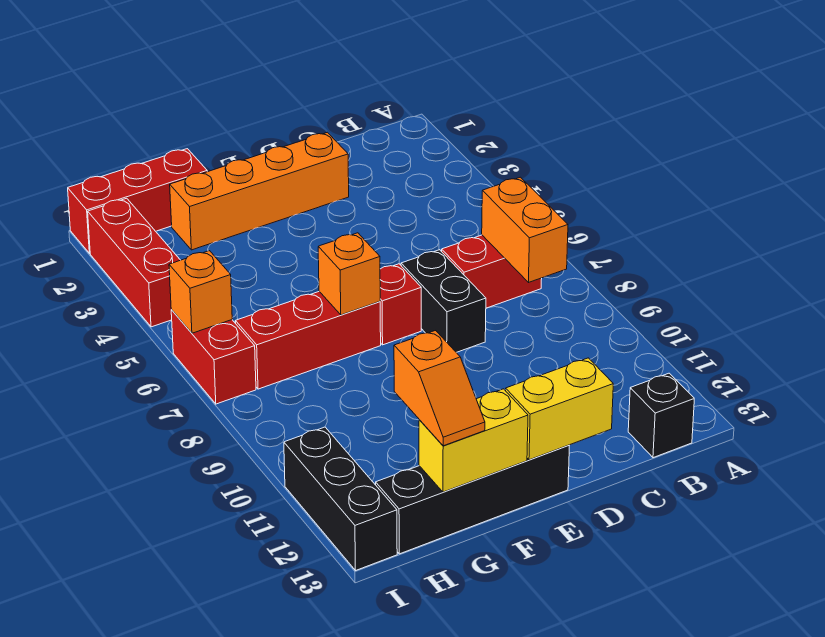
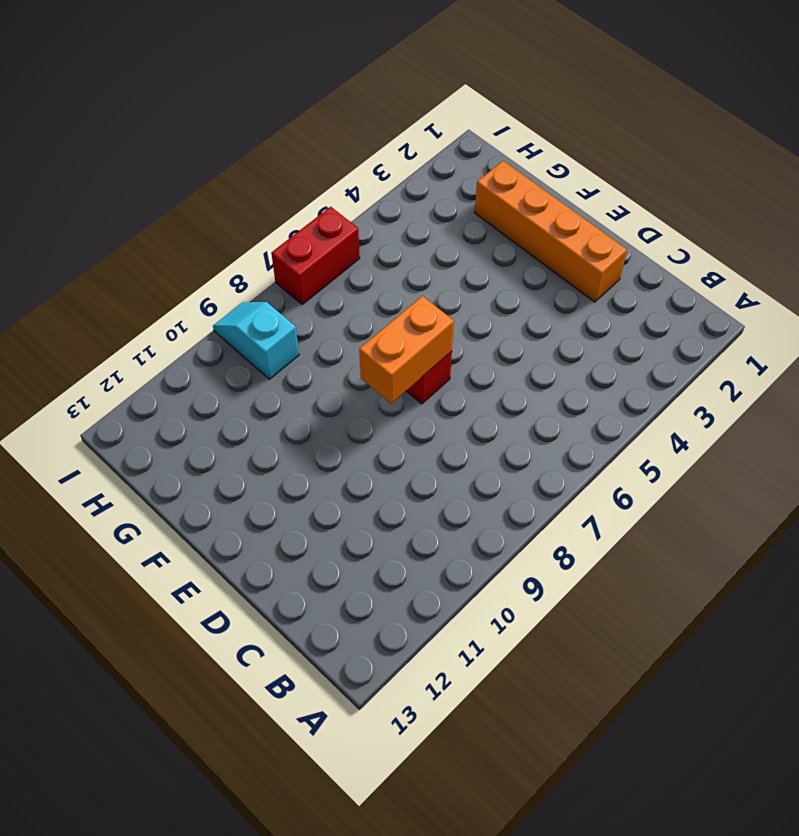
orange 1x2 brick [359,296,454,404] -> orange 1x2 brick moved to [482,177,568,283]
cyan 1x2 slope [213,302,299,379] -> none
none -> red 1x2 brick [442,235,542,308]
none -> black 1x1 brick [628,373,694,458]
none -> black 1x2 brick [401,250,486,352]

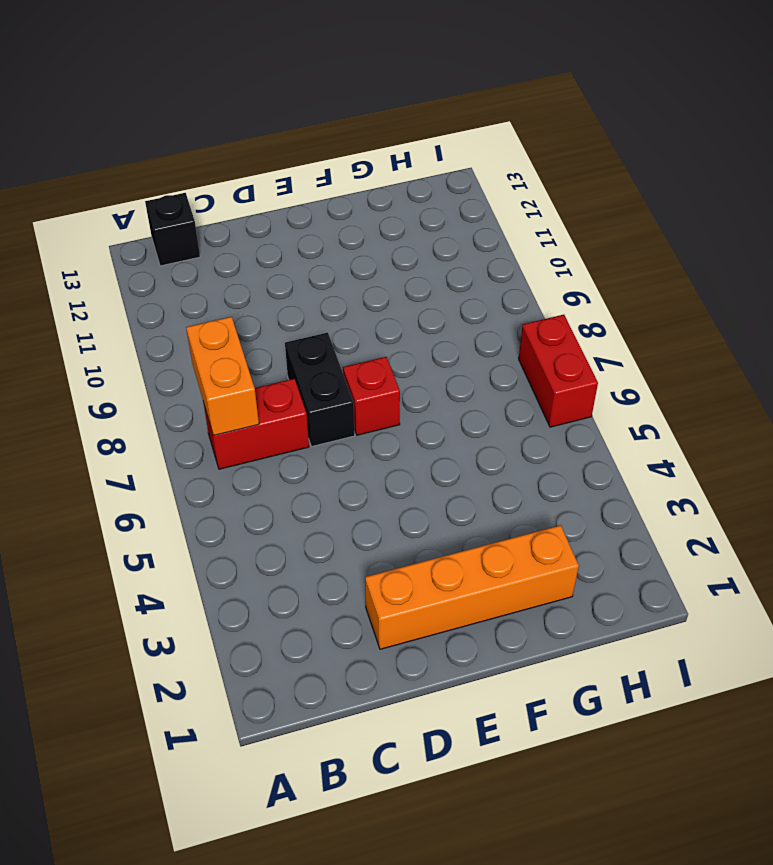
none -> black 1x4 brick [376,445,569,554]
none -> red 1x3 brick [235,291,381,389]
none -> red 1x3 brick [68,149,207,253]

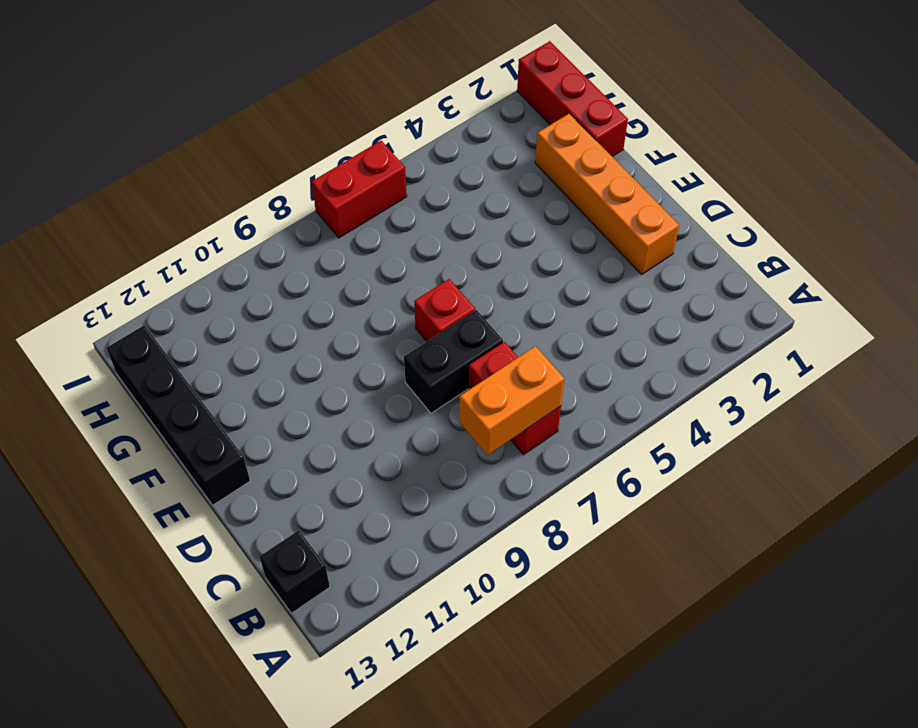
none -> red 1x3 brick [235,291,381,389]
none -> red 1x3 brick [88,198,180,327]
none -> black 1x3 brick [284,427,397,570]

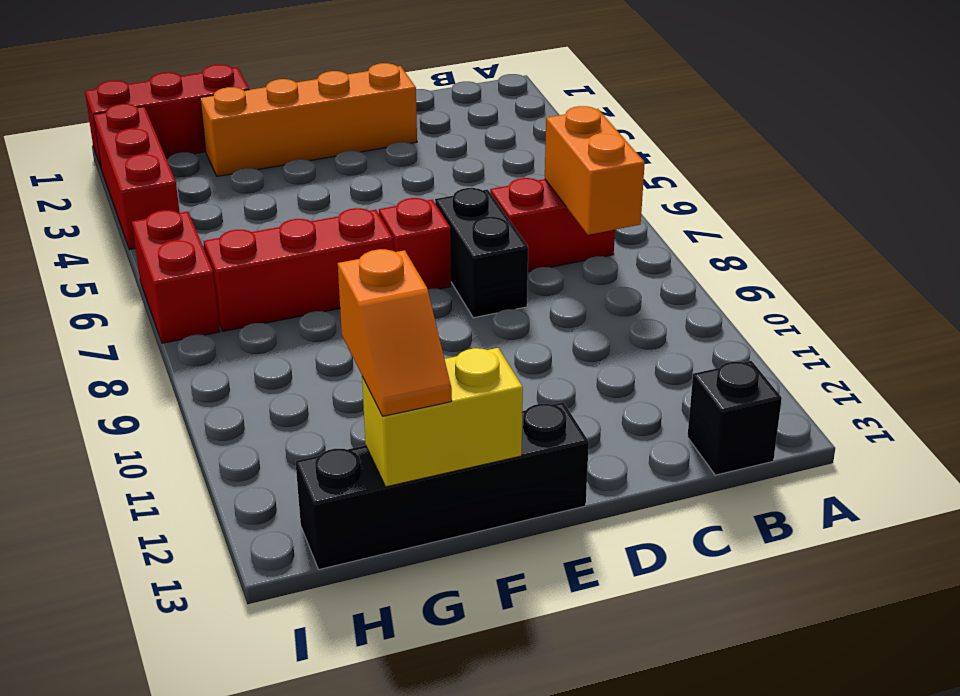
none -> black 1x3 brick [284,427,397,570]
none -> yellow 1x2 brick [506,358,613,460]
none -> orange 1x1 brick [318,233,380,315]

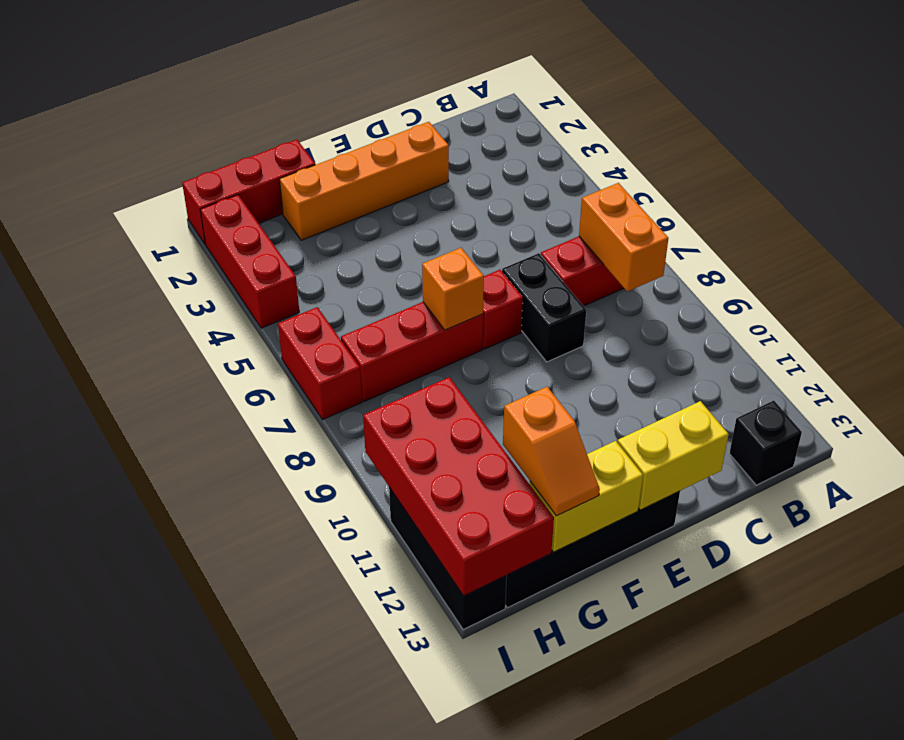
red 2x4 brick [363,377,554,596] -> none
none -> orange 1x1 brick [169,251,232,333]

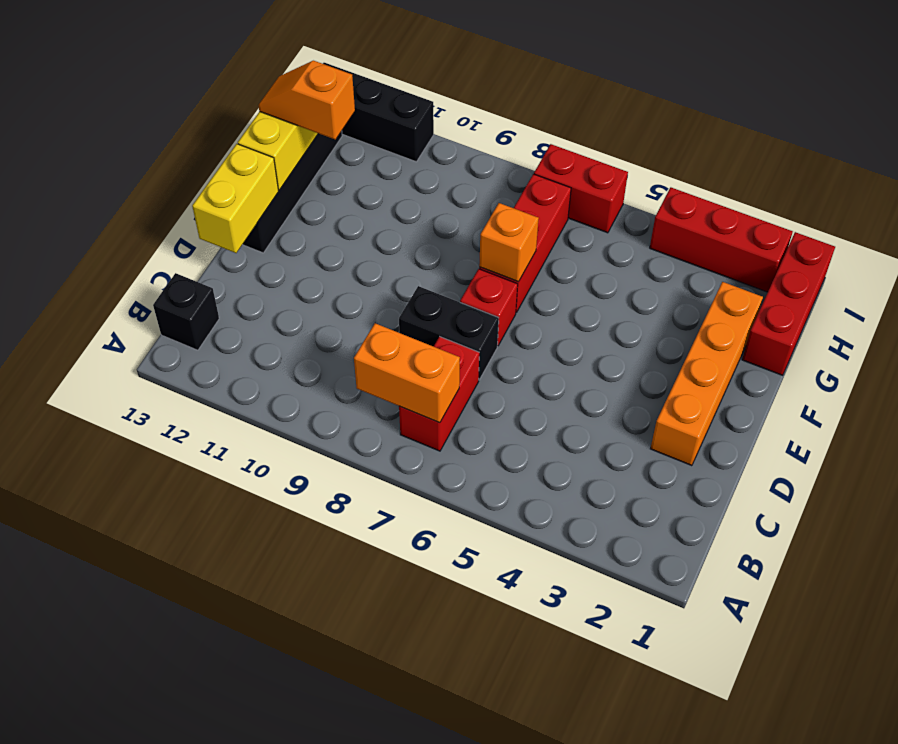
none -> orange 1x1 brick [169,251,232,333]

